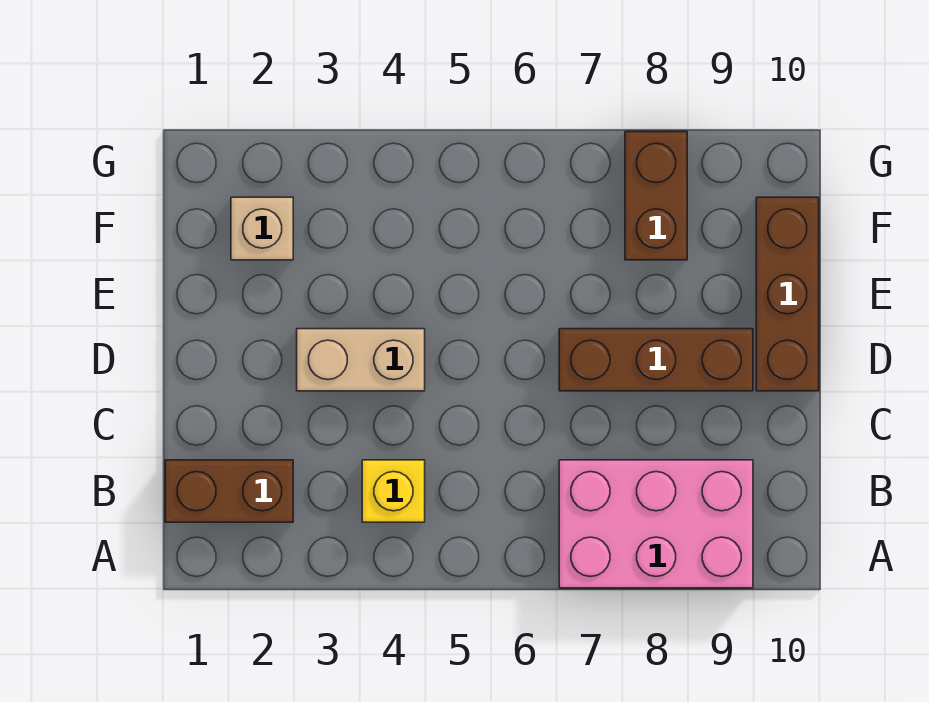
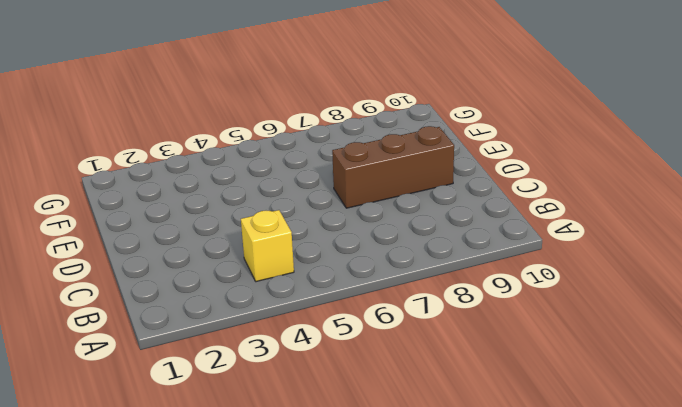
none -> pink 2x3 brick [559,460,753,588]
none -> brown 1x2 brick [165,460,293,522]

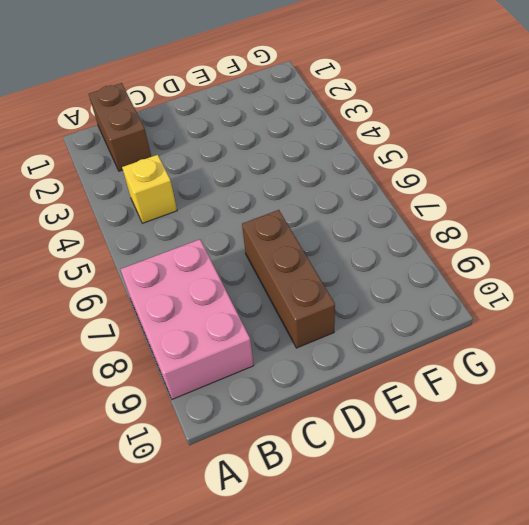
none -> tan 1x2 brick [297,329,425,391]
none -> brown 1x3 brick [756,197,819,391]

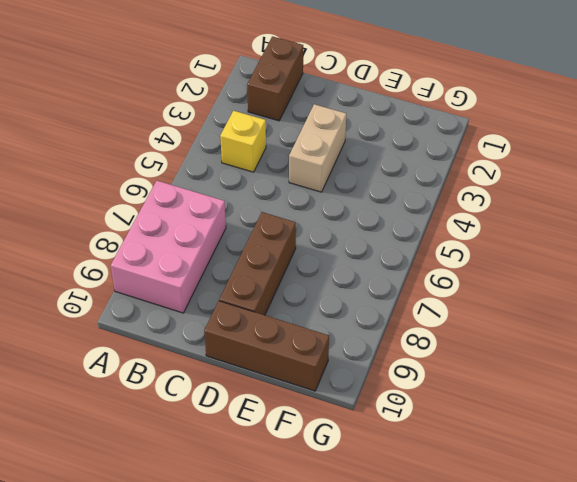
none -> tan 1x1 brick [231,197,293,260]
none -> brown 1x2 brick [625,132,687,260]

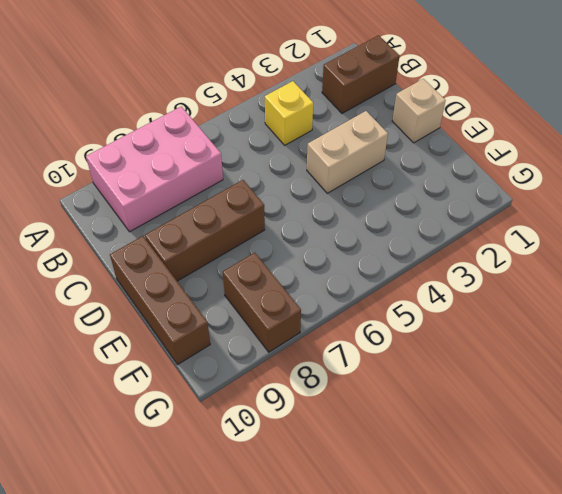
tan 1x1 brick [392,79,446,143] -> tan 1x1 brick moved to [231,197,293,260]

